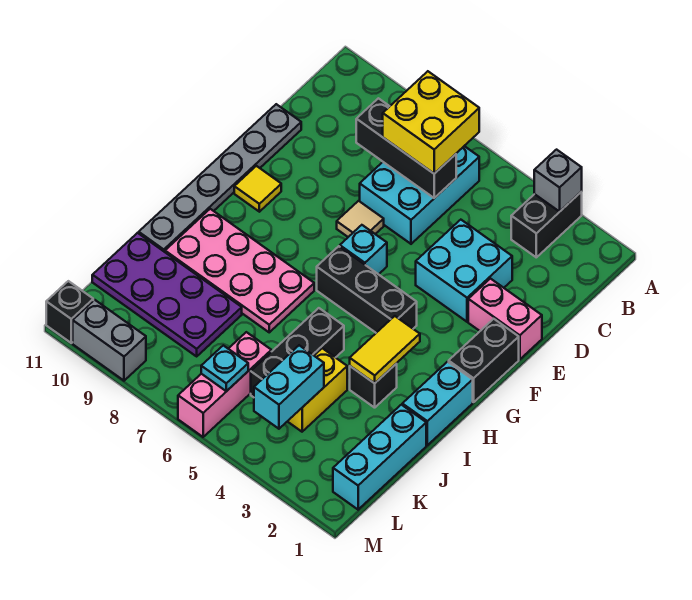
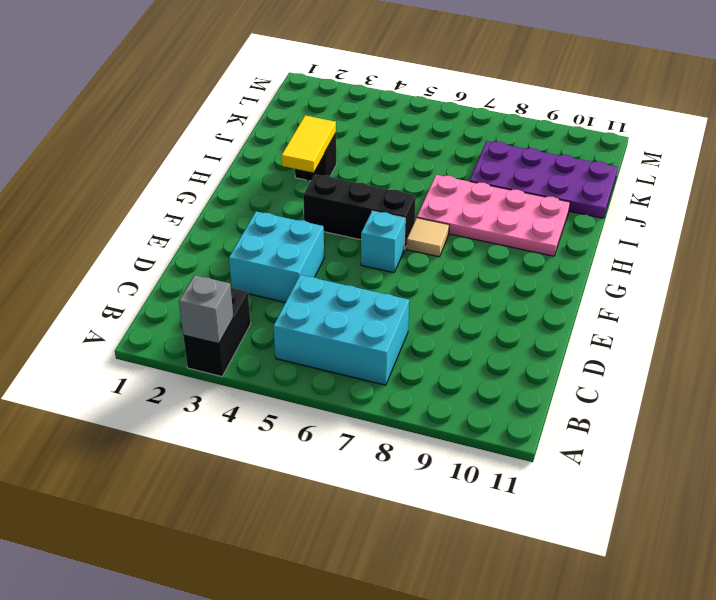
cyan 2x3 brick [273,275,409,385] -> cyan 2x3 brick turned to [360,146,479,244]
tan 1x1 tile [406,218,449,257] -> tan 1x1 tile moved to [337,201,384,237]
none -> grey 1x6 plate [139,104,301,252]
none -> pink 1x2 brick [468,279,542,359]
none -> black 1x2 brick [449,319,519,402]

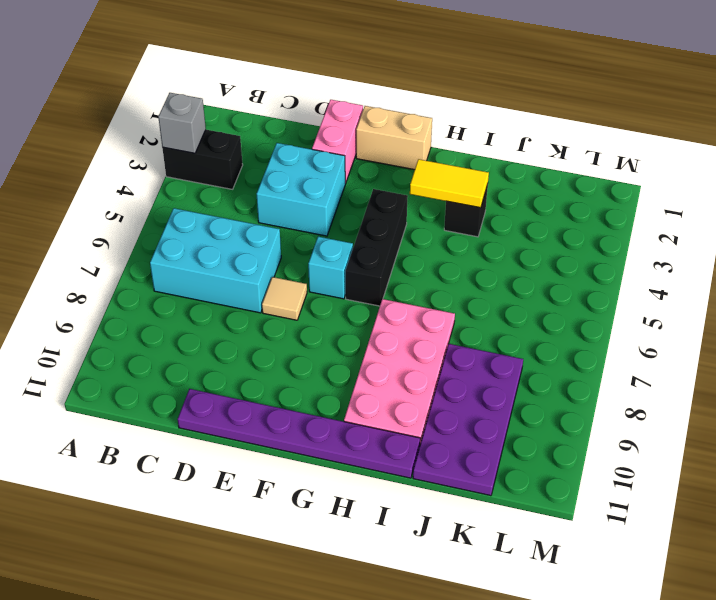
purple 1x6 plate [177,389,420,478] -> grey 1x6 plate [139,104,301,252]
tan 1x2 brick [356,106,432,170] -> black 1x2 brick [449,319,519,402]
none -> yellow 1x1 tile [234,166,281,212]
none -> cyan 1x2 brick [402,362,473,445]
none -> black 1x3 brick [251,308,344,397]

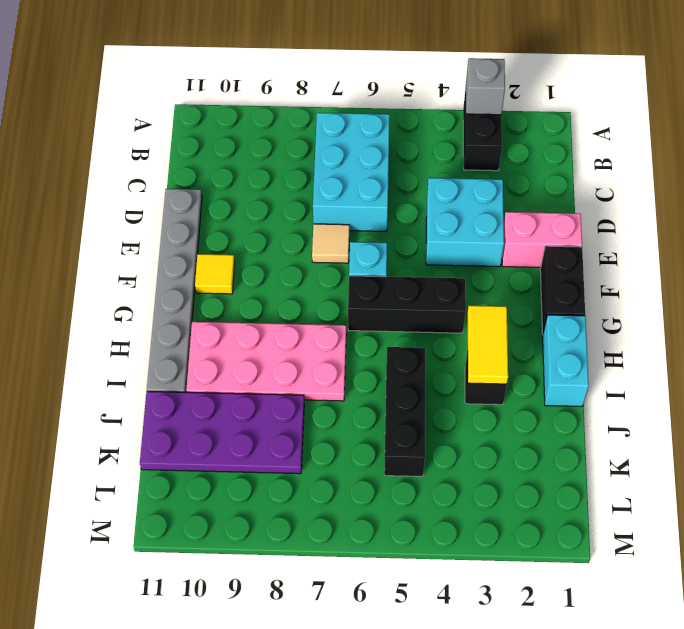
none -> cyan 1x3 brick [333,405,426,510]
none -> yellow 1x2 brick [287,348,347,432]
none -> pink 1x3 brick [178,332,271,437]

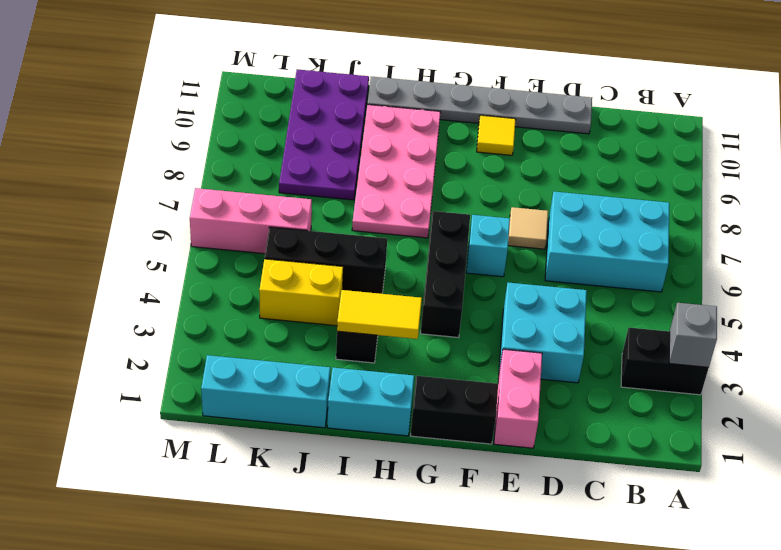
none -> grey 1x2 brick [73,300,146,381]
none -> black 1x1 brick [46,281,93,343]
none -> black 1x3 brick [356,98,456,198]

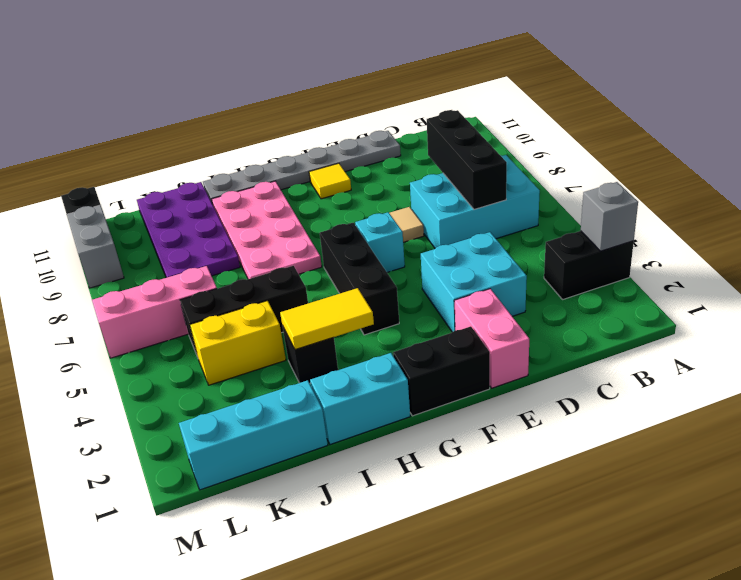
none -> cyan 1x2 brick [254,345,324,429]
none -> cyan 1x1 plate [201,345,248,391]
none -> yellow 2x2 brick [383,71,479,174]

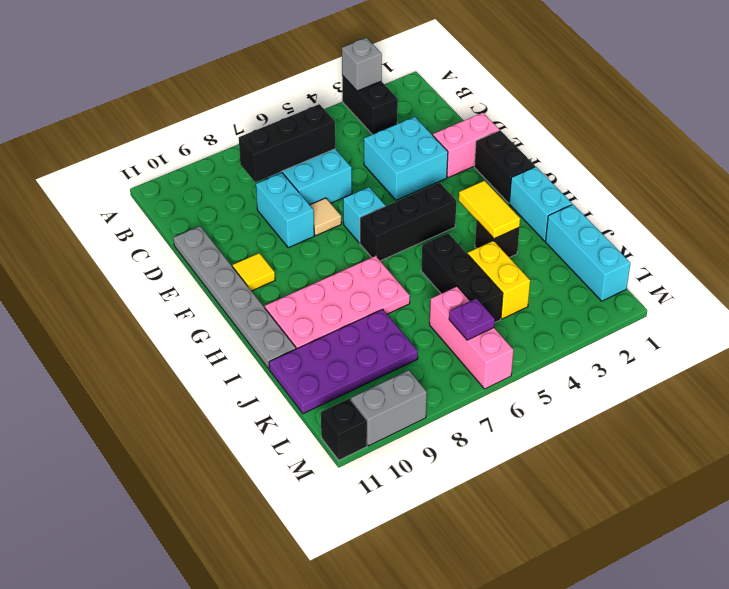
cyan 1x2 brick [256,173,314,248] -> cyan 1x2 brick moved to [254,345,324,429]
purple 1x1 plate [449,298,495,340] -> cyan 1x1 plate [201,345,248,391]
none -> yellow 2x2 brick [383,71,479,174]

